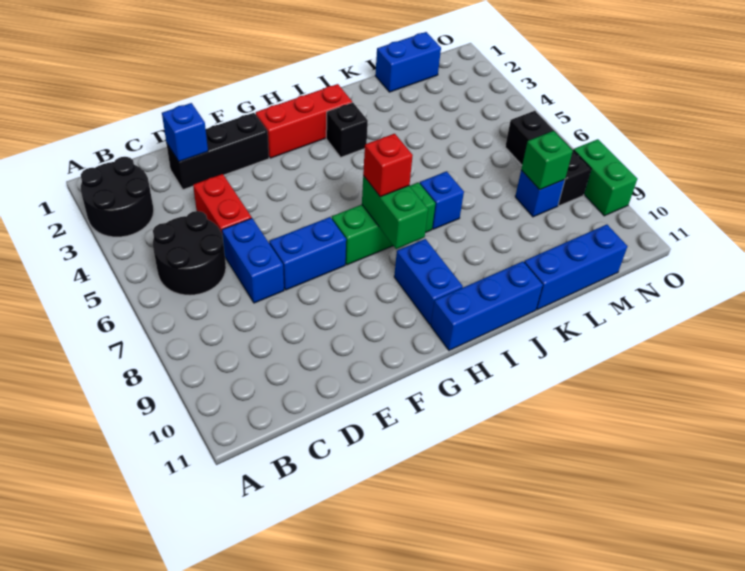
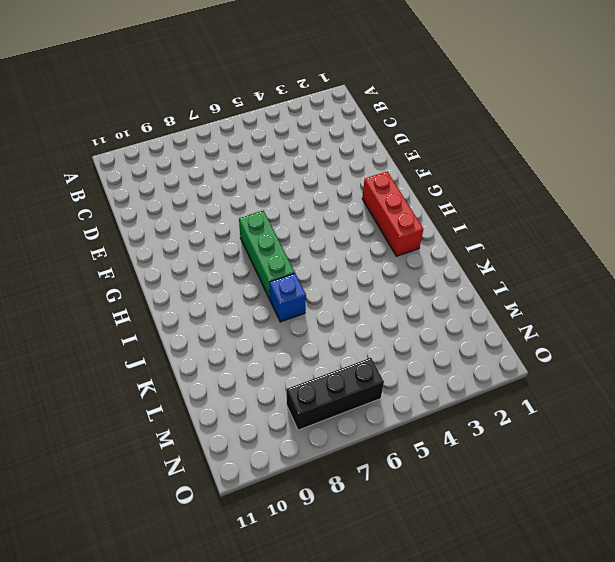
none -> black 2x2 round brick [81,157,154,237]
none -> black 2x2 round brick [153,211,226,295]
none -> black 1x3 brick [166,113,269,190]

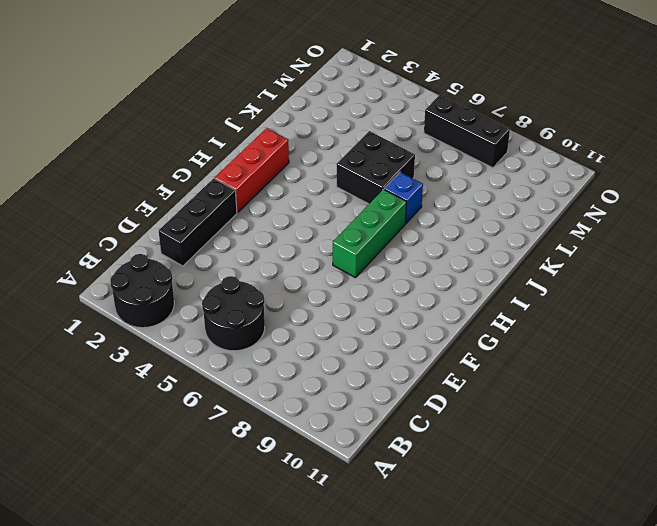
black 2x2 brick [336,131,415,204] -> none
none -> red 1x2 brick [193,174,252,232]
none -> blue 1x2 brick [222,218,284,303]
none -> blue 1x2 brick [269,217,346,290]

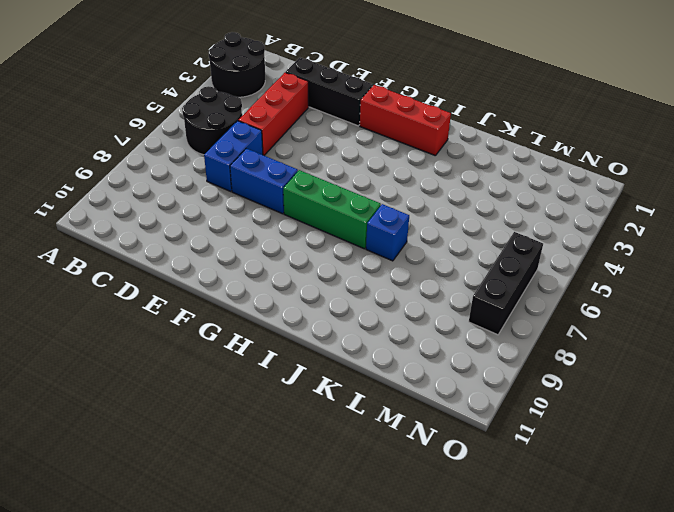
red 1x3 brick [238,72,309,155] -> red 1x2 brick [193,174,252,232]
none -> blue 1x2 brick [394,239,463,325]
none -> blue 1x3 brick [431,261,543,350]
none -> black 1x1 brick [326,102,368,157]

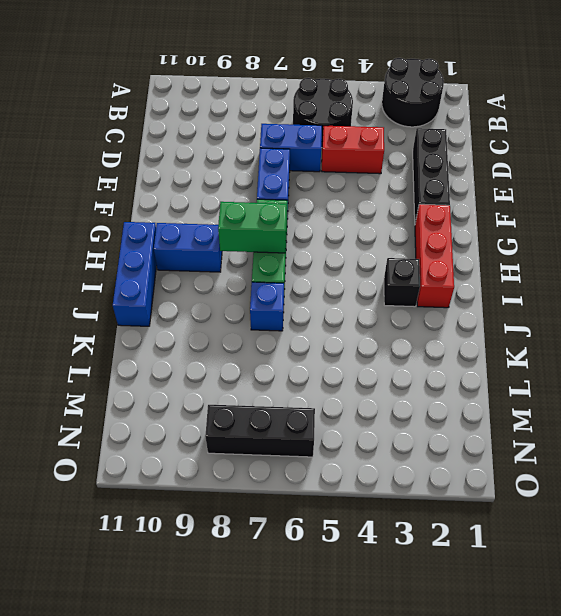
none -> blue 1x3 brick [524,225,627,310]
none -> blue 1x2 brick [375,32,441,92]
none -> blue 1x1 brick [515,170,565,217]

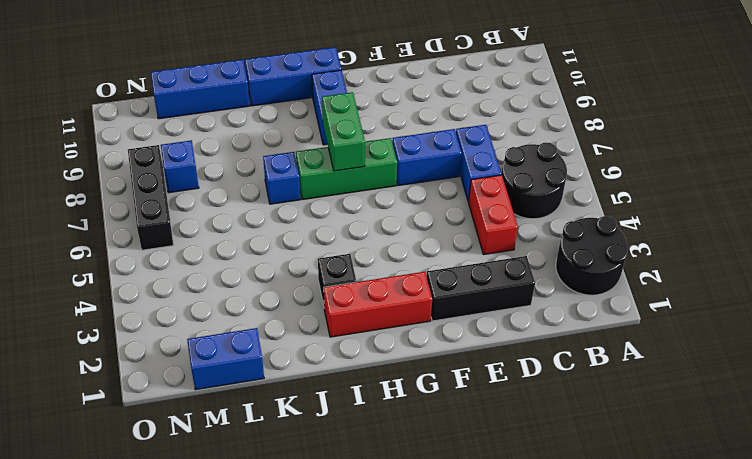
none -> green 1x2 brick [574,139,637,216]
none -> blue 1x1 brick [162,103,208,162]
none -> green 1x1 brick [521,131,573,190]

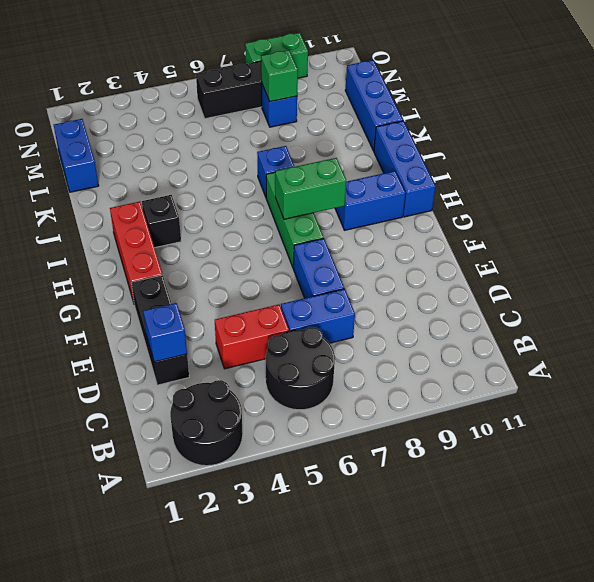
none -> red 1x1 brick [363,134,413,197]

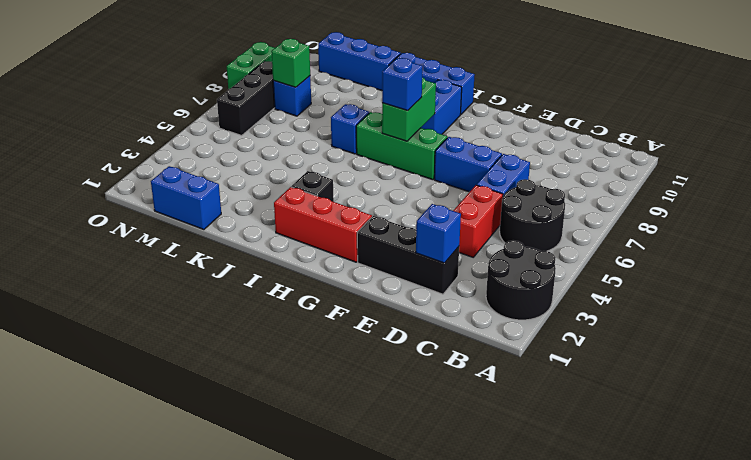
blue 1x1 brick [382,58,423,111] -> red 1x1 brick [363,134,413,197]

